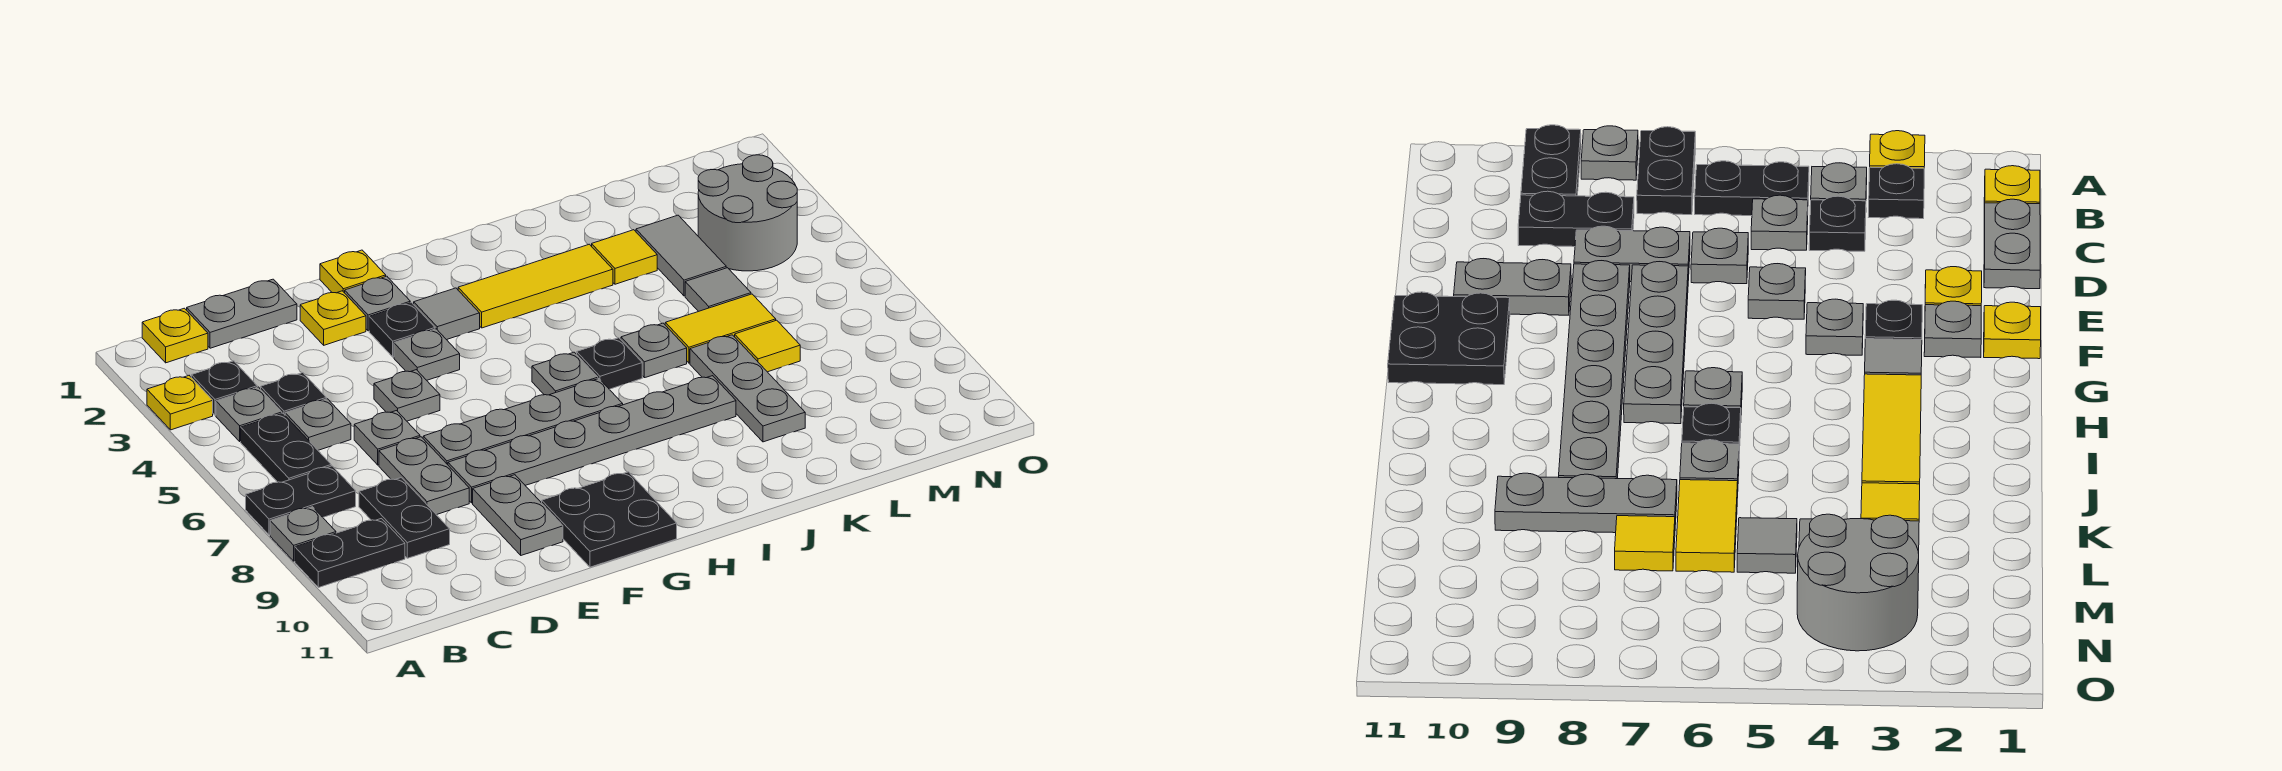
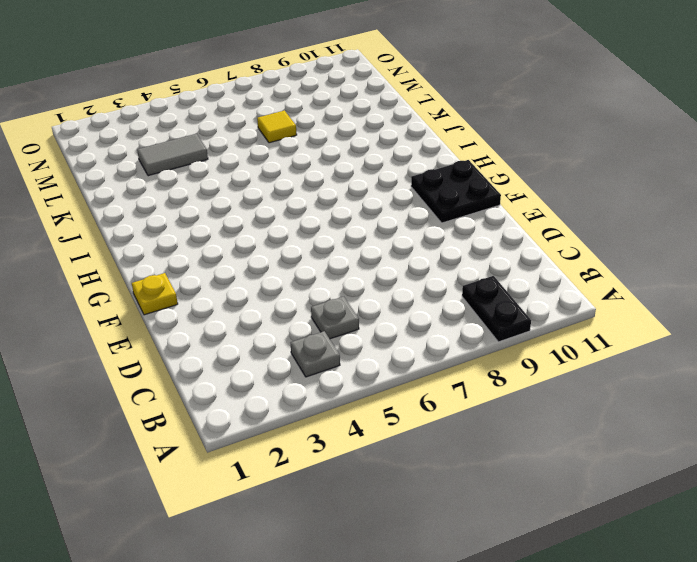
none -> yellow 1x1 plate [147,376,213,430]
none -> black 1x2 plate [246,466,356,535]
none -> grey 1x1 plate [270,507,336,561]
none -> yellow 1x1 plate [142,308,208,363]

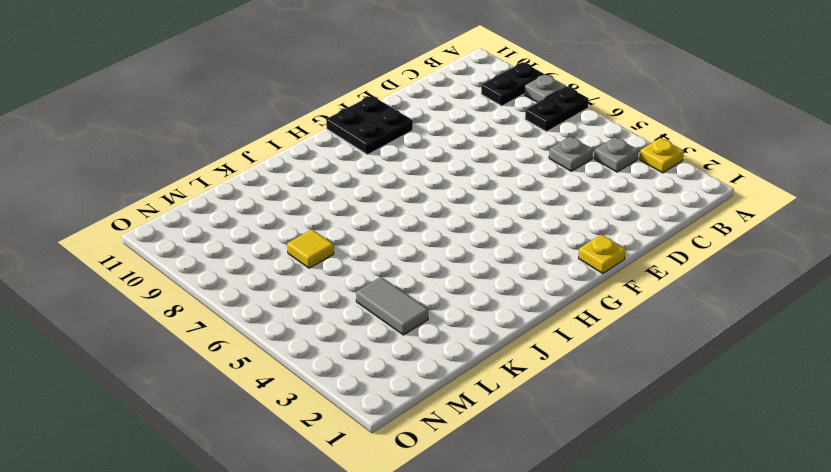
none -> yellow 1x1 plate [142,308,208,363]
none -> black 1x1 plate [191,361,257,415]
none -> black 1x2 plate [241,413,331,482]
none -> grey 1x2 plate [187,279,297,348]

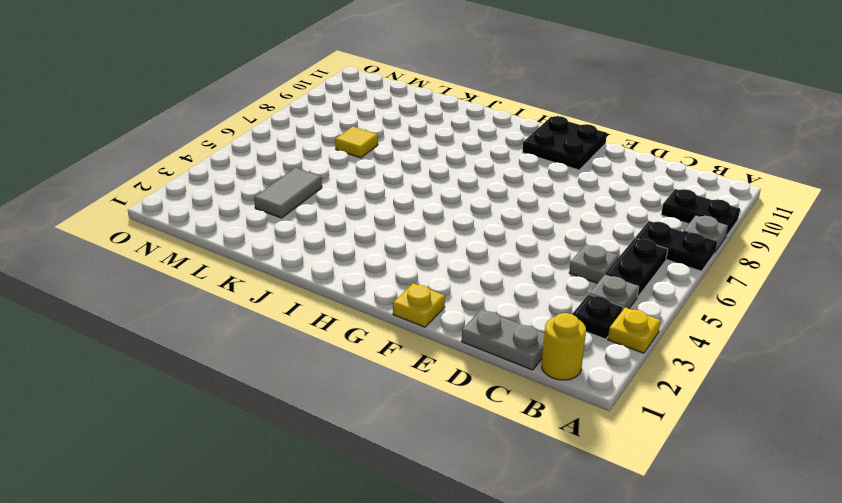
yellow 1x1 round brick [542,313,586,380] -> yellow 1x1 plate [142,308,208,363]
none -> black 1x1 plate [261,373,326,415]
none -> black 1x2 plate [359,478,450,558]
none -> grey 1x1 plate [354,411,420,465]
none -> grey 1x2 plate [379,437,469,515]

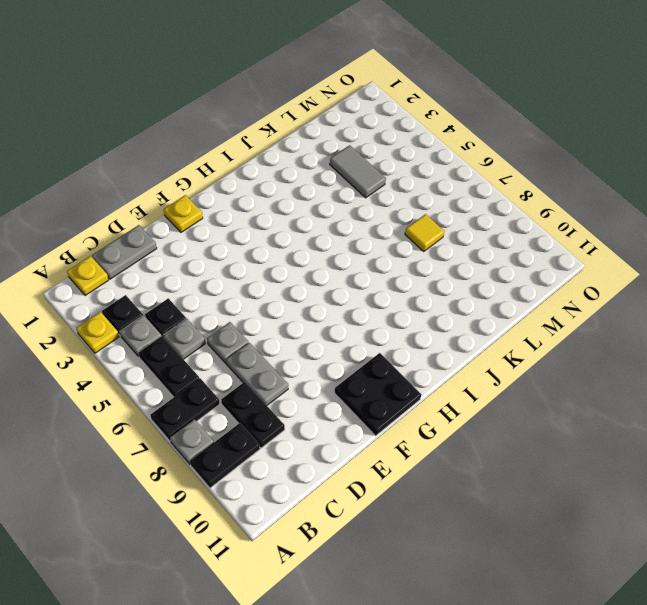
none -> yellow 1x1 plate [300,291,366,345]
none -> grey 1x1 plate [374,370,440,421]
none -> grey 1x4 plate [423,379,623,465]
none -> grey 1x6 plate [448,376,736,503]

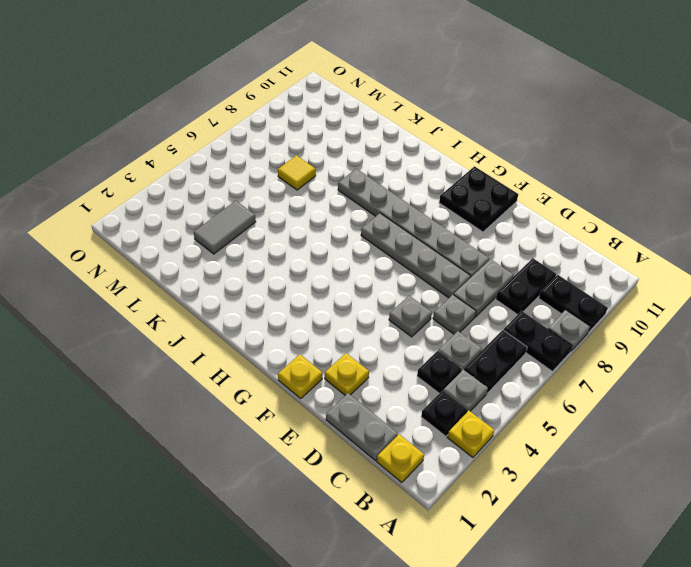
none -> grey 1x2 plate [473,475,563,555]
none -> grey 1x1 plate [345,276,410,331]
none -> black 1x1 plate [369,303,435,357]
none -> grey 1x1 plate [394,329,460,380]

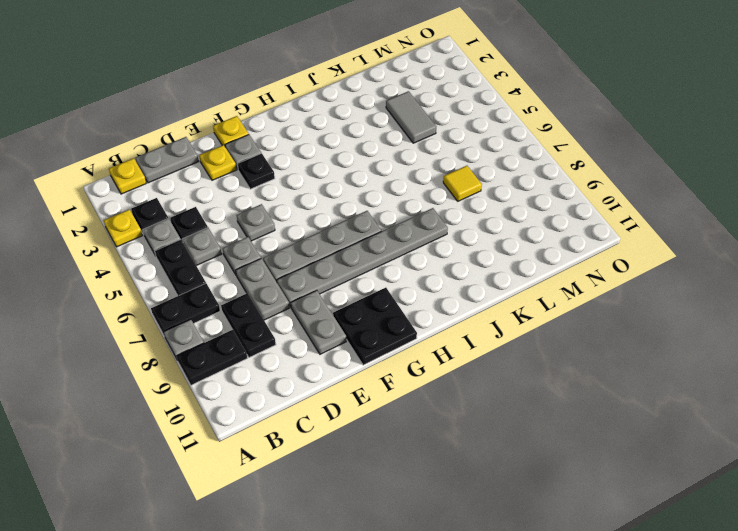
none -> grey 1x1 plate [394,329,460,380]
none -> grey 1x1 tile [413,288,480,340]
none -> yellow 1x3 tile [458,244,613,328]
none -> grey 1x1 plate [532,352,598,395]

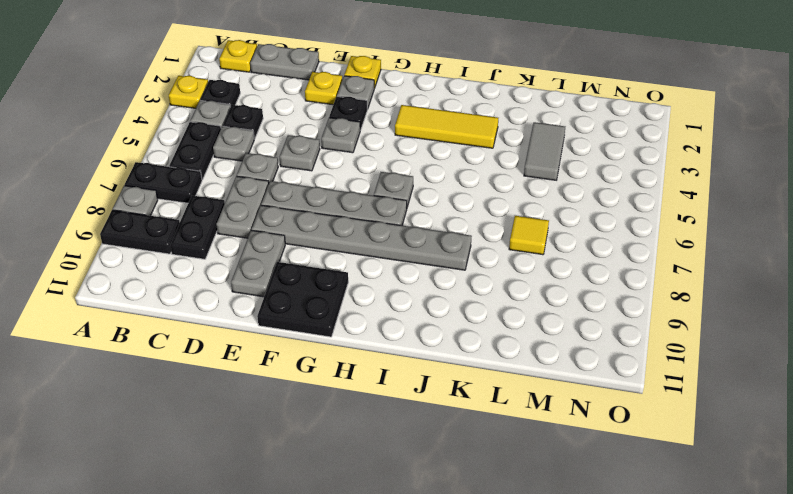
none -> grey 1x1 tile [413,288,480,340]
none -> black 1x1 plate [577,338,642,389]
none -> grey 1x1 plate [621,323,687,378]
none -> yellow 1x1 tile [592,230,657,284]

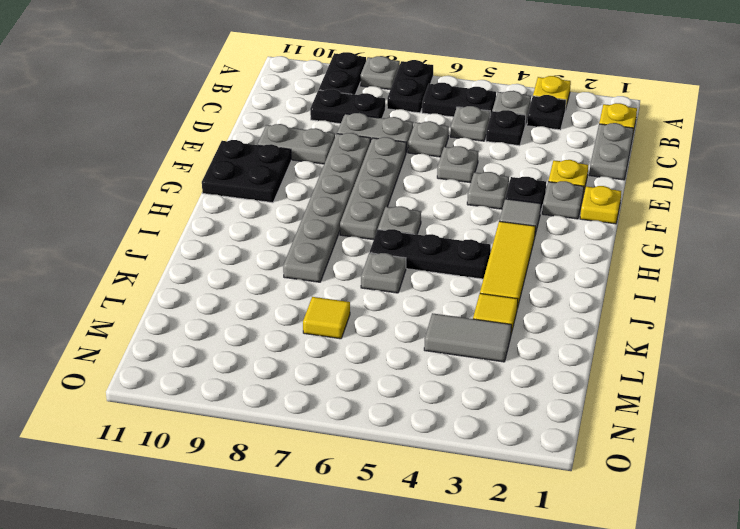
black 1x3 plate [370,229,491,279] -> black 1x1 plate [577,338,642,389]
none -> yellow 1x2 tile [665,294,776,363]
none -> grey 1x3 plate [690,335,805,442]
none -> grey 1x1 tile [685,268,751,312]
none -> grey 2x2 round brick [698,155,797,271]

